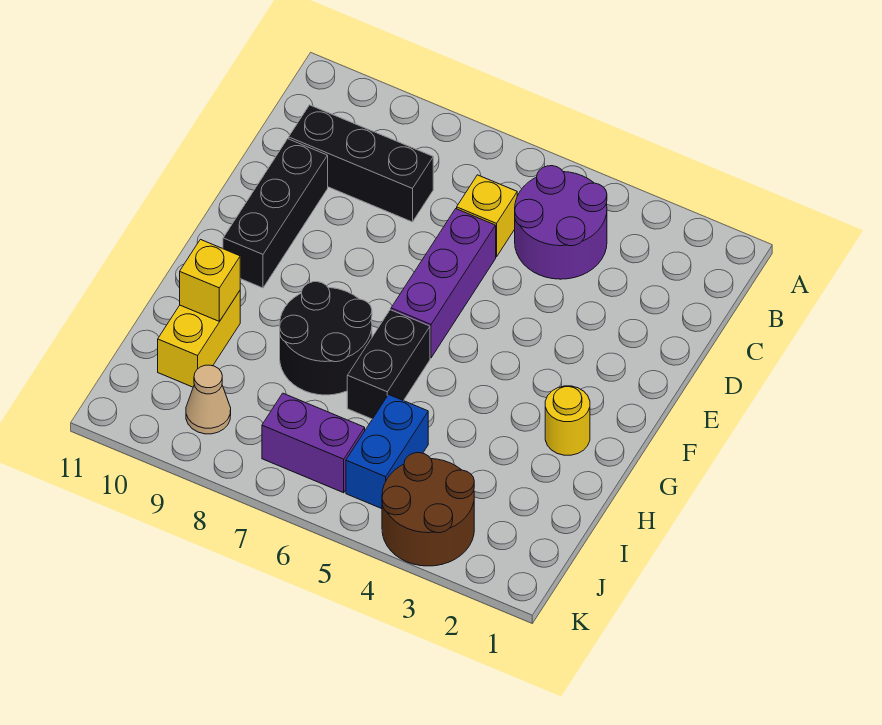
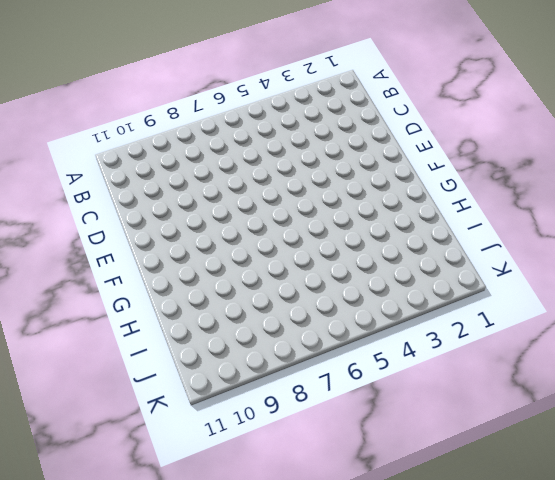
none -> purple 2x2 round brick [515,166,607,279]
none -> yellow 1x1 brick [457,175,517,257]
none -> black 1x3 brick [289,105,433,222]

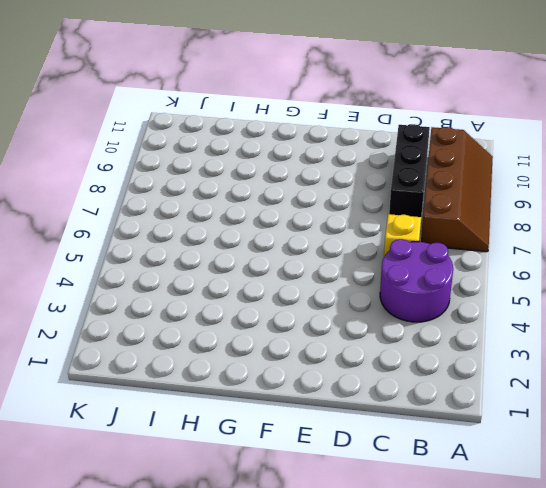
brown 2x4 slope [421,127,493,252] -> none
none -> purple 1x3 brick [391,209,496,358]
none -> black 1x3 brick [223,139,328,288]
none -> yellow 1x1 round brick [545,386,590,455]

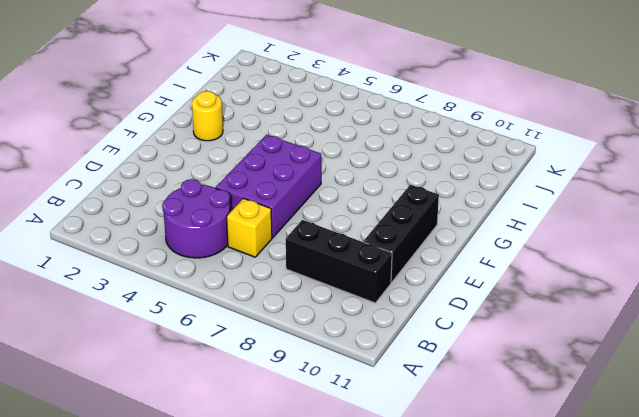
purple 2x3 brick [216,135,321,238] -> purple 1x3 brick [391,209,496,358]
none -> black 1x2 brick [347,310,430,419]
none -> black 2x2 round brick [280,282,372,395]
none -> yellow 1x2 brick [158,291,240,387]

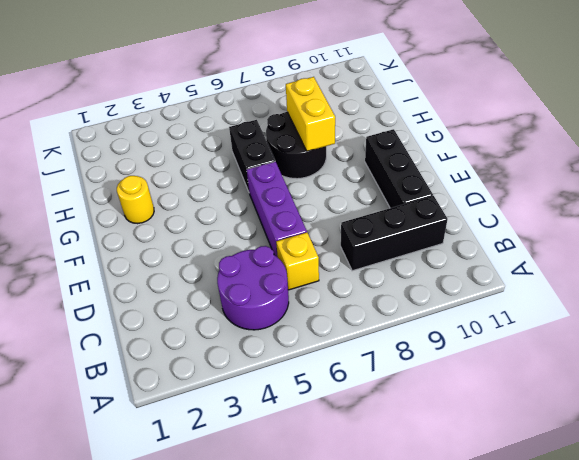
yellow 1x2 brick [286,77,335,151] -> yellow 1x2 brick moved to [158,291,240,387]
none -> blue 1x2 brick [346,395,428,509]
none -> brown 2x2 round brick [382,453,474,566]
none -> purple 1x2 brick [262,393,365,493]

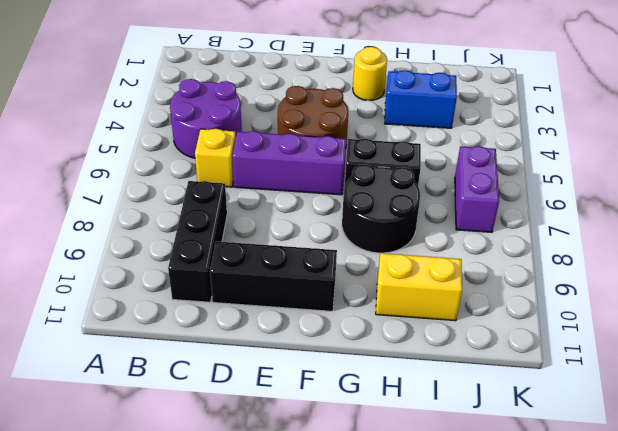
brown 2x2 round brick [278,86,348,146] -> brown 2x2 round brick moved to [382,453,474,566]
blue 1x2 brick [385,70,457,128] -> blue 1x2 brick moved to [346,395,428,509]
none -> tan 1x1 cone [186,365,231,434]
none -> yellow 1x1 brick [180,240,240,321]

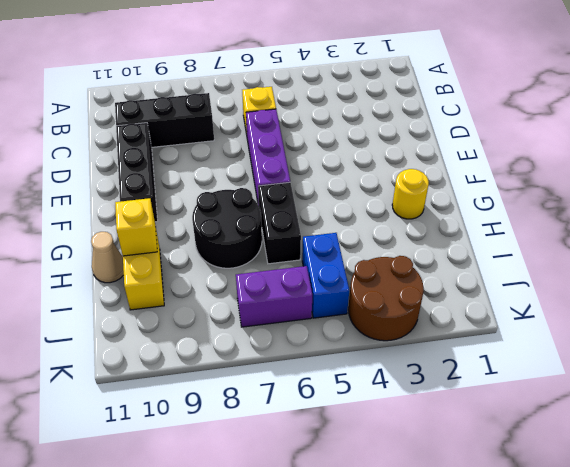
tan 1x1 cone [91,232,124,283] -> tan 1x1 cone moved to [186,365,231,434]
none -> purple 2x2 round brick [515,166,607,279]

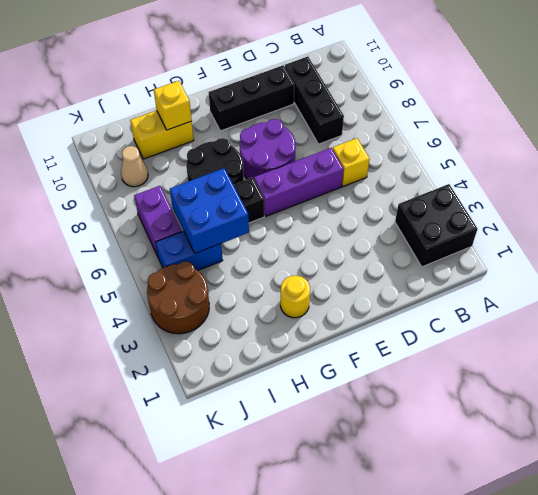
black 2x2 brick [395,184,478,267] -> none
purple 2x2 round brick [240,119,296,179] -> purple 2x2 round brick moved to [515,166,607,279]
blue 2x2 brick [170,168,249,253] -> none

